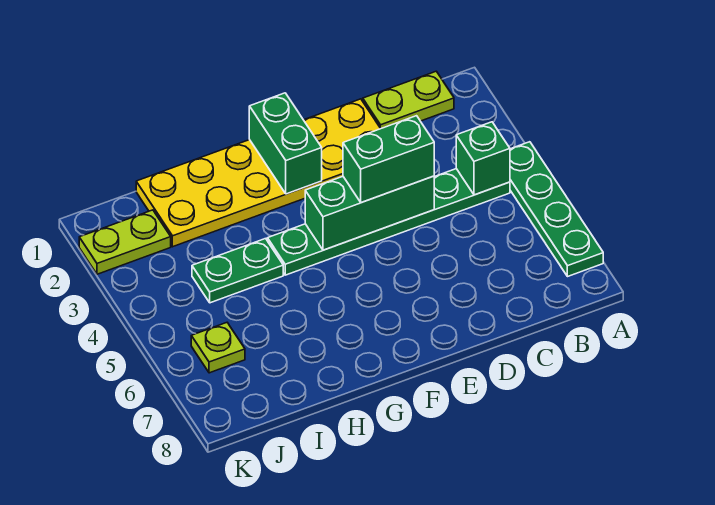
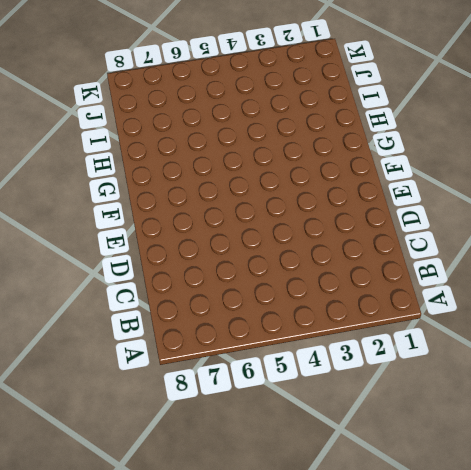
none -> green 1x4 plate [510,142,603,277]
none -> lime 1x2 plate [363,71,454,128]

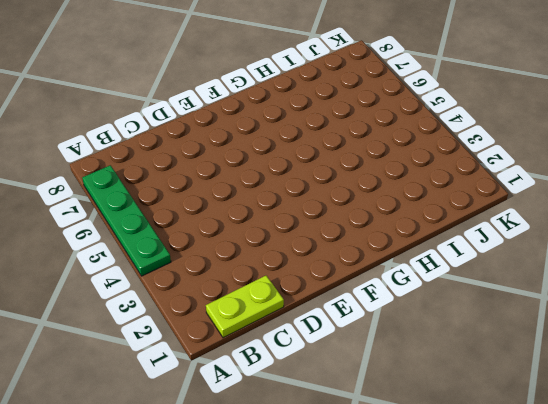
none -> green 1x6 plate [267,169,510,275]
none -> yellow 2x6 plate [136,99,381,247]

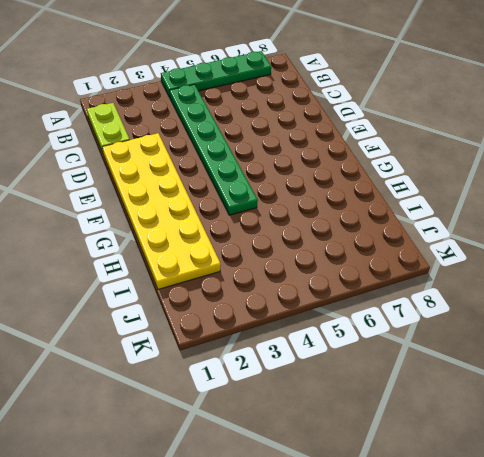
none -> green 1x2 plate [192,239,283,303]
none -> lime 1x2 plate [79,210,171,274]

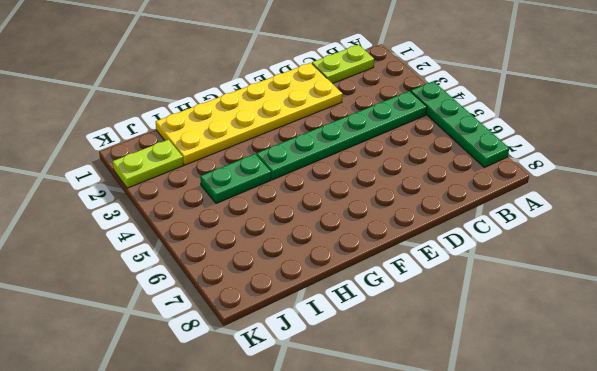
none -> lime 1x1 plate [191,323,245,373]
none -> green 1x1 brick [456,122,510,195]

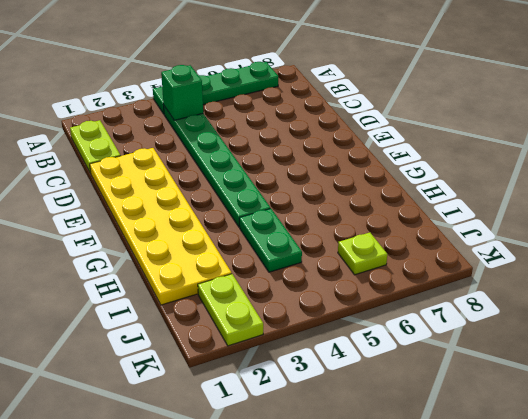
none -> green 1x3 brick [305,176,434,250]
none -> green 1x2 brick [249,93,322,194]

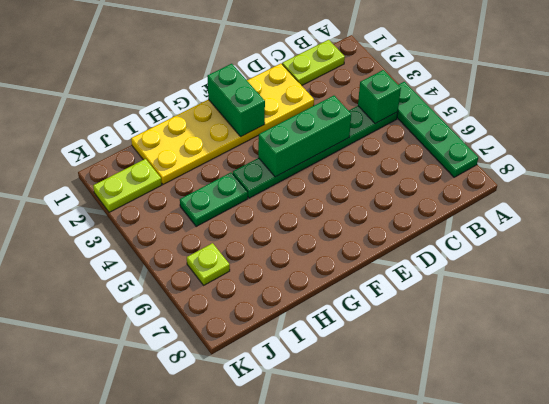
none -> green 1x2 brick [343,116,434,203]

